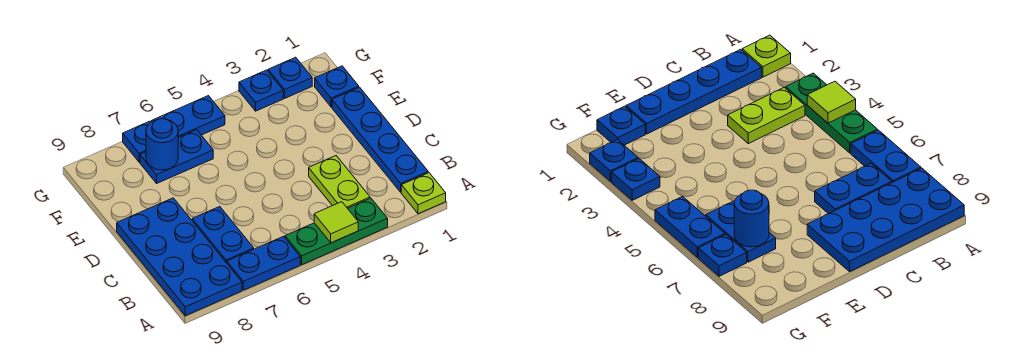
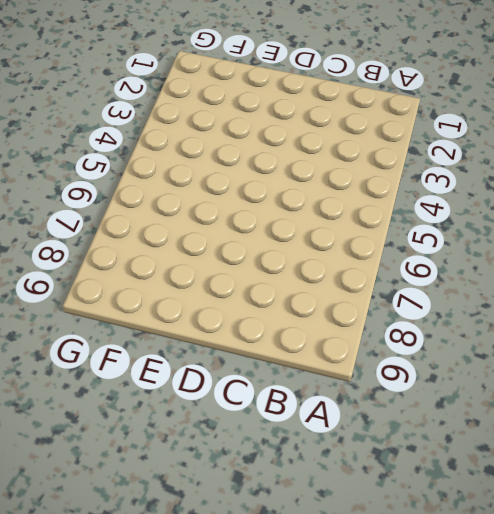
none -> lime 1x1 plate [401,173,446,214]
none -> green 1x3 plate [285,198,388,265]
none -> blue 1x2 plate [227,236,300,290]

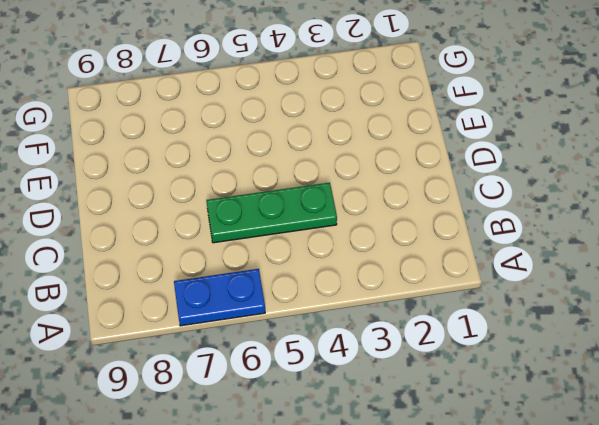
green 1x3 plate [206,183,337,243] -> green 1x3 plate moved to [285,198,388,265]
none -> lime 1x1 plate [401,173,446,214]
none -> blue 2x4 plate [117,198,242,316]
none -> blue 1x4 plate [332,87,428,192]

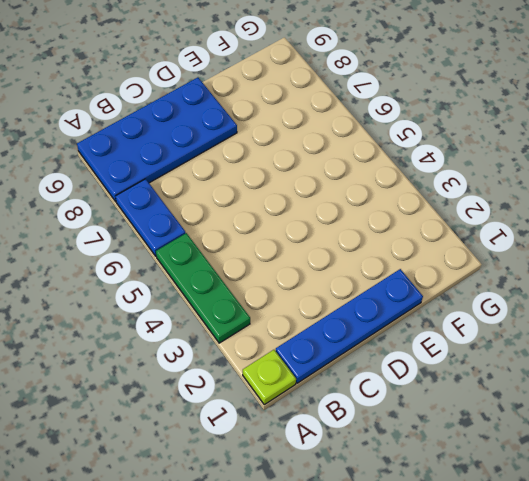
none -> lime 1x2 plate [309,156,370,208]
none -> blue 1x2 plate [192,207,254,263]
none -> blue 1x1 plate [315,66,359,107]

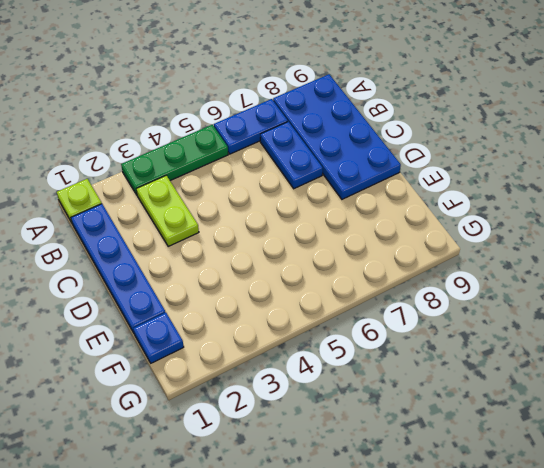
none -> blue 1x2 plate [140,130,213,183]
none -> blue 1x1 plate [268,57,312,98]
none -> blue 1x1 plate [239,70,283,111]

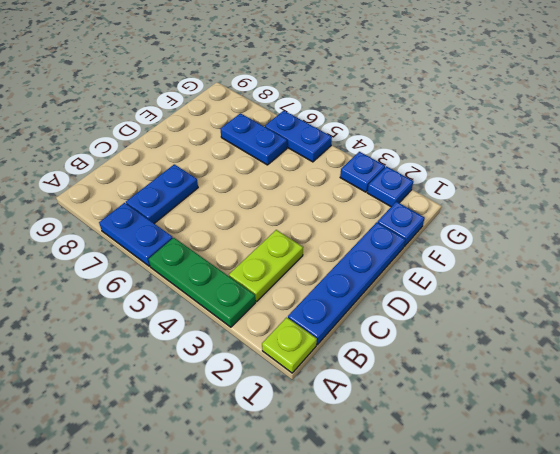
none -> blue 2x4 plate [117,198,242,316]
none -> blue 1x1 plate [123,121,151,162]
none -> lime 1x1 tile [314,202,358,243]

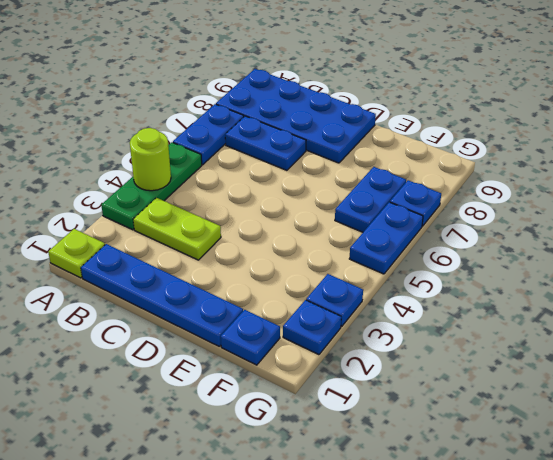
lime 1x1 round brick [130,128,171,191] -> lime 1x1 tile [314,202,358,243]
none -> blue 1x1 round brick [146,119,178,170]

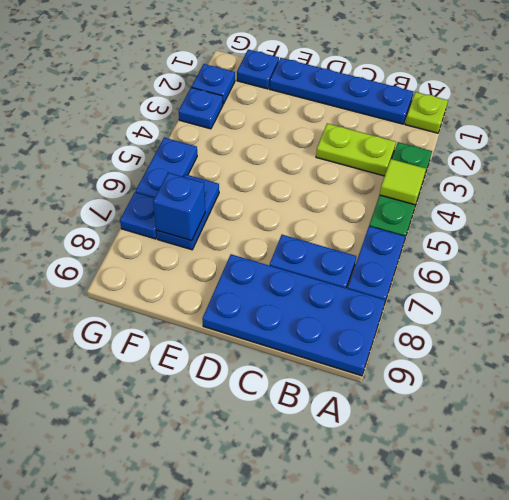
blue 1x1 brick [153,173,205,241] -> blue 1x1 round brick [146,119,178,170]

